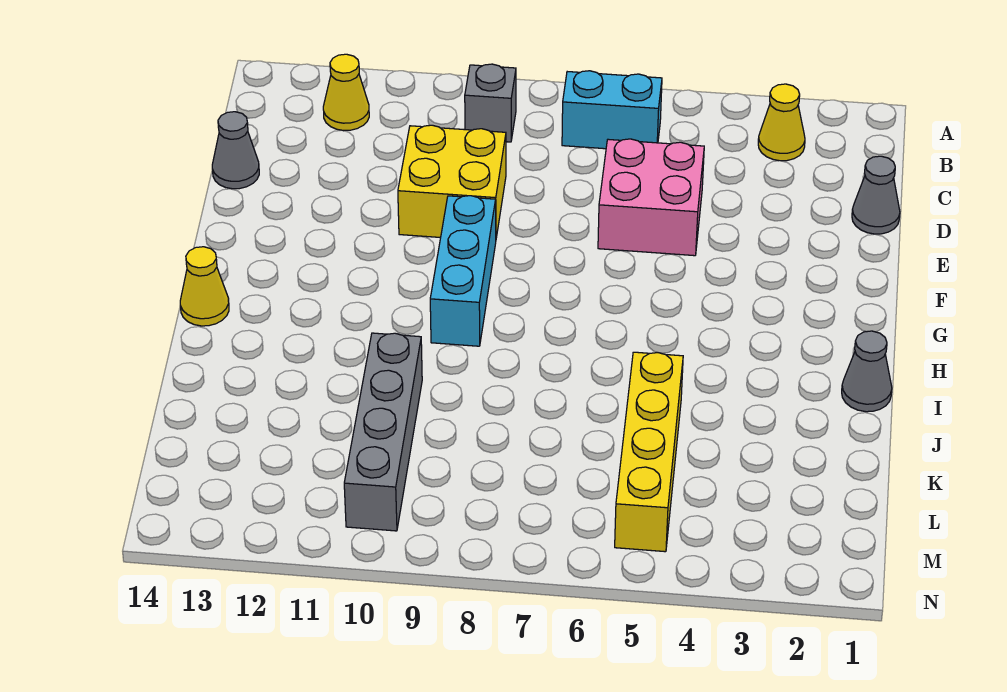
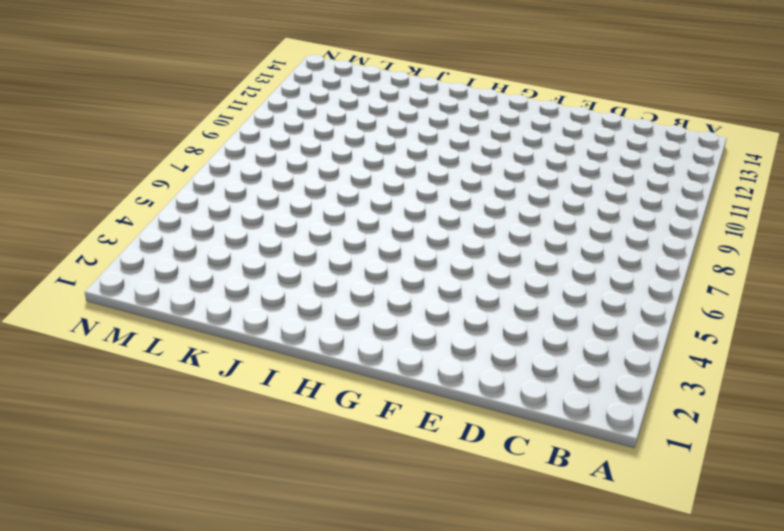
none -> yellow 1x1 cone [758,84,805,161]
none -> cyan 1x2 brick [562,71,662,149]
none -> grey 1x1 brick [465,64,516,142]

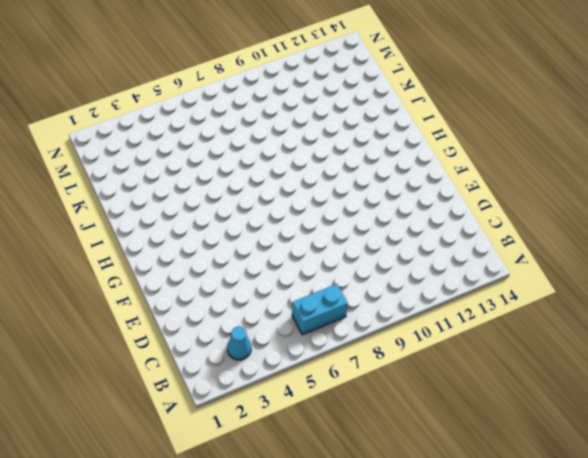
cyan 1x1 cone [227,326,251,360] -> yellow 1x1 cone [758,84,805,161]
none -> grey 1x1 brick [465,64,516,142]
none -> yellow 1x1 cone [323,54,369,131]
none -> grey 1x1 cone [852,156,900,234]

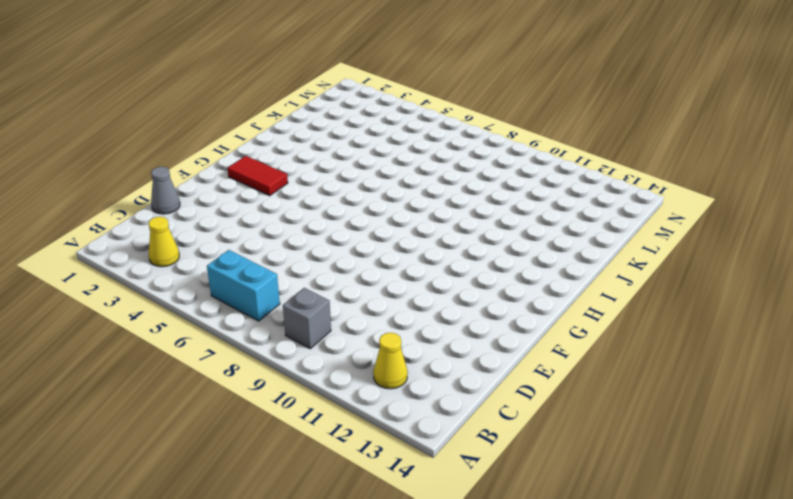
red 1x2 tile [227,156,288,196] -> none
none -> pink 2x2 brick [598,139,704,256]
none -> yellow 2x2 brick [398,125,506,238]
none -> grey 1x1 cone [212,112,259,189]

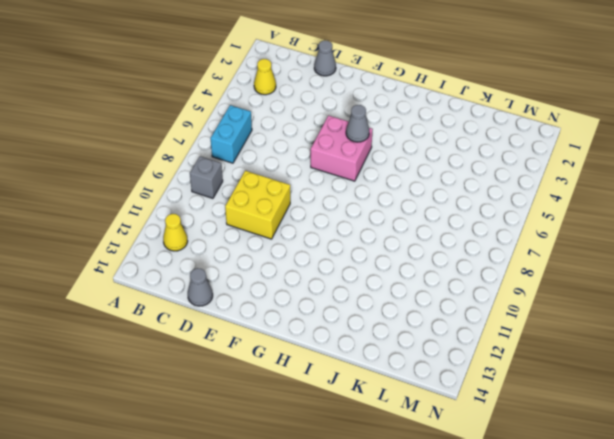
pink 2x2 brick [311,116,373,181] -> pink 2x2 brick moved to [598,139,704,256]
grey 1x1 cone [346,105,369,142] -> grey 1x1 cone moved to [842,331,892,412]
none -> cyan 1x3 brick [430,196,496,346]
none -> yellow 1x1 cone [180,247,229,326]
none -> yellow 1x4 brick [615,352,683,552]

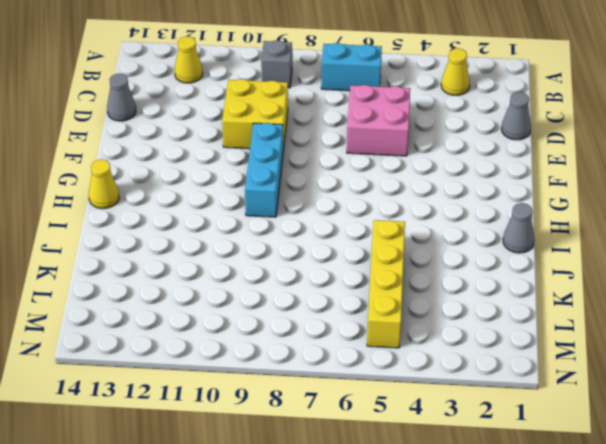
none -> grey 1x4 brick [344,333,422,531]

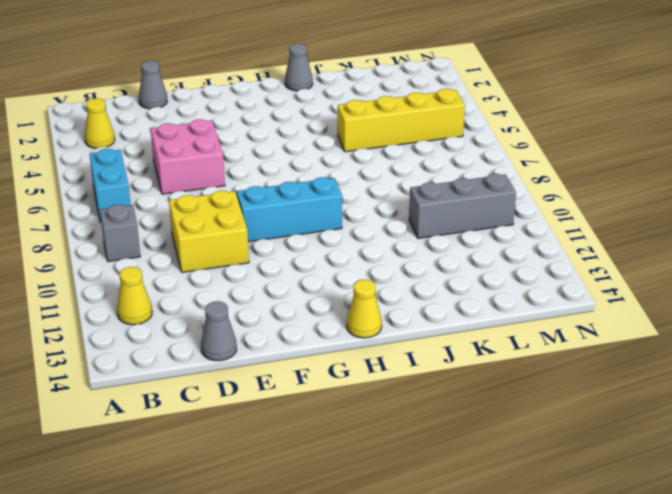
grey 1x3 brick [409,174,516,238] -> grey 1x4 brick [344,333,422,531]

